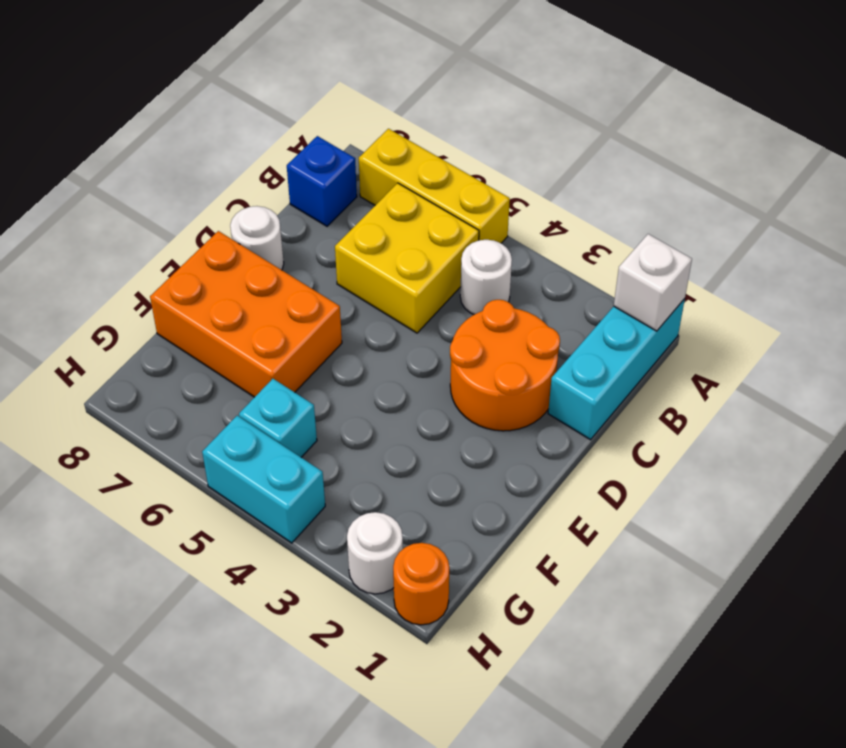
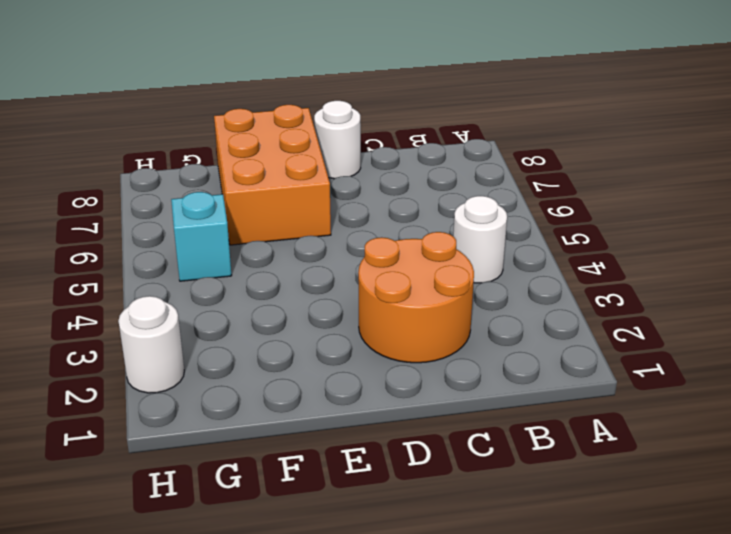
none -> cyan 1x3 brick [548,299,685,440]
none -> yellow 1x3 brick [359,129,510,243]
none -> yellow 2x2 brick [335,183,479,333]

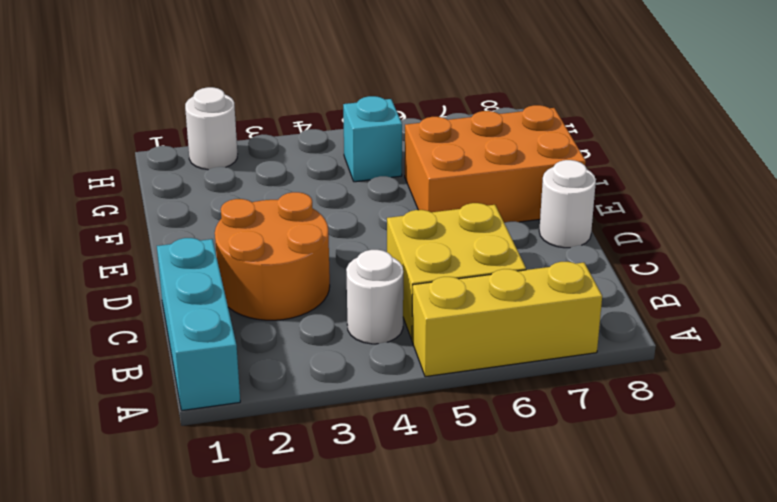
none -> blue 1x1 brick [287,136,357,226]
none -> orange 1x1 round brick [393,543,449,625]
none -> cyan 1x2 brick [202,416,325,543]

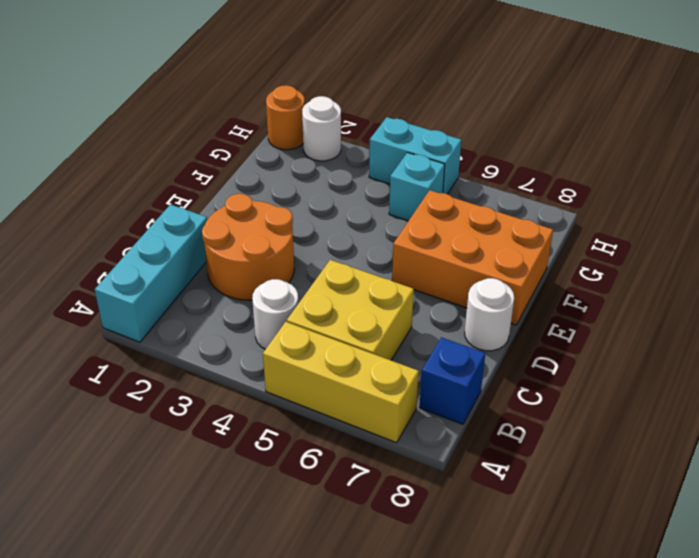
none -> white 1x1 brick [614,234,692,331]

